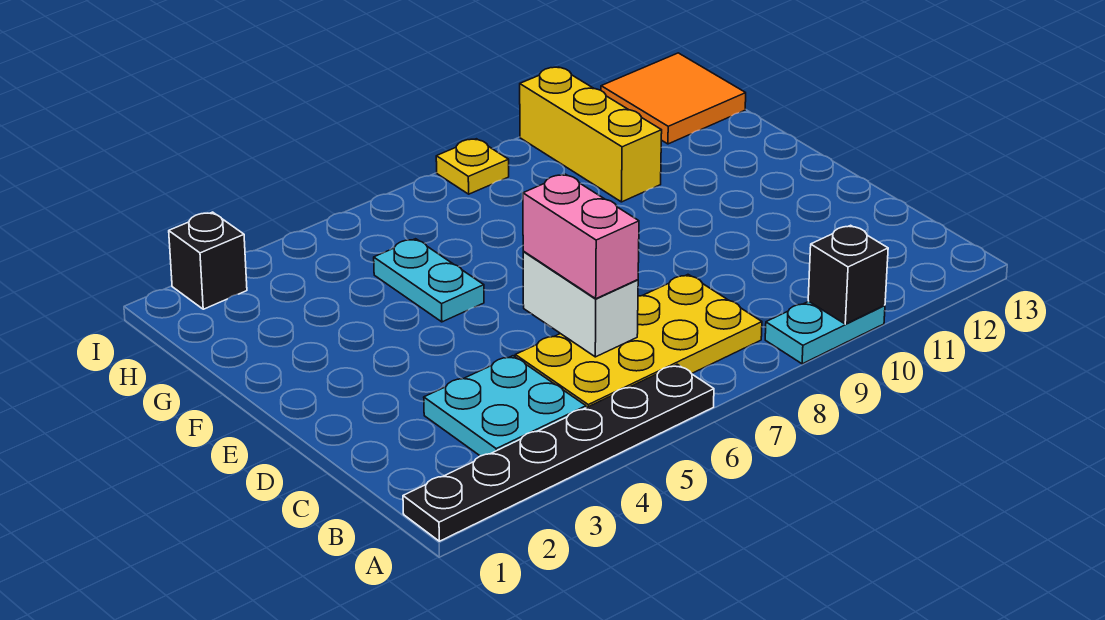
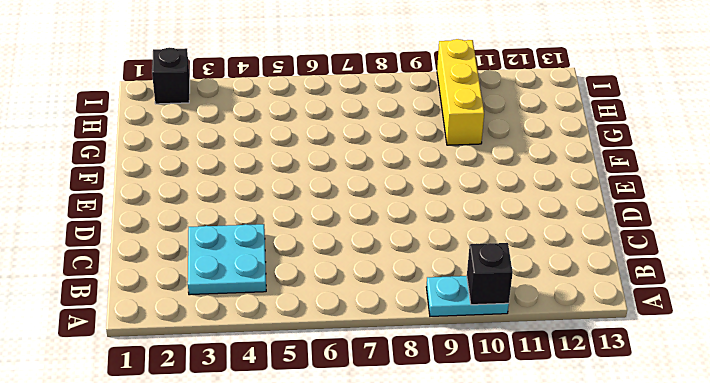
none -> black 1x6 plate [403,364,714,541]
none -> yellow 2x4 plate [515,275,762,408]
none -> cyan 1x2 plate [374,239,484,322]

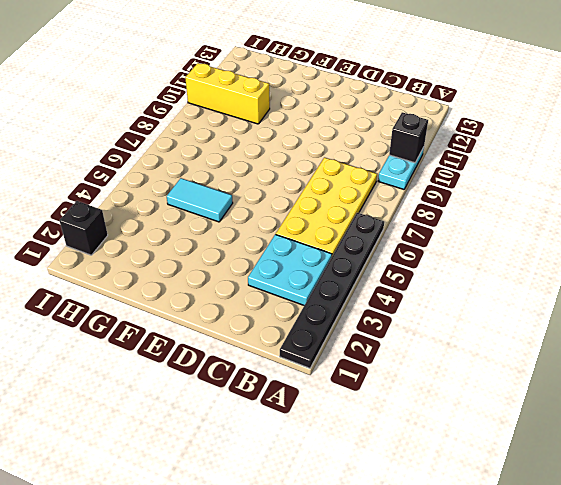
cyan 1x2 tile [167,178,233,222] -> cyan 1x2 plate [374,239,484,322]
none -> orange 2x2 tile [601,53,746,144]
none -> yellow 1x1 plate [436,139,509,194]
none -> white 1x2 brick [523,252,638,357]

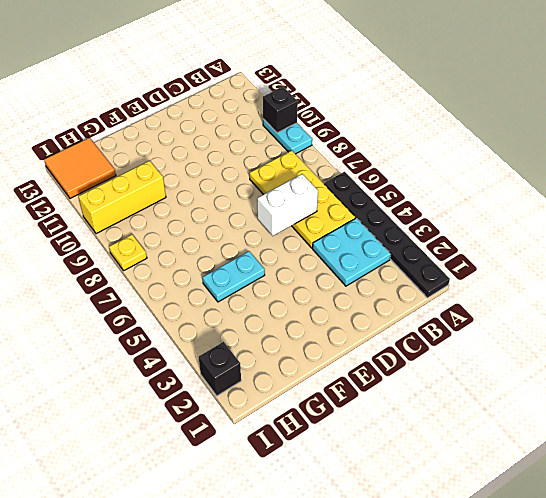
none -> pink 1x2 brick [523,174,639,299]

